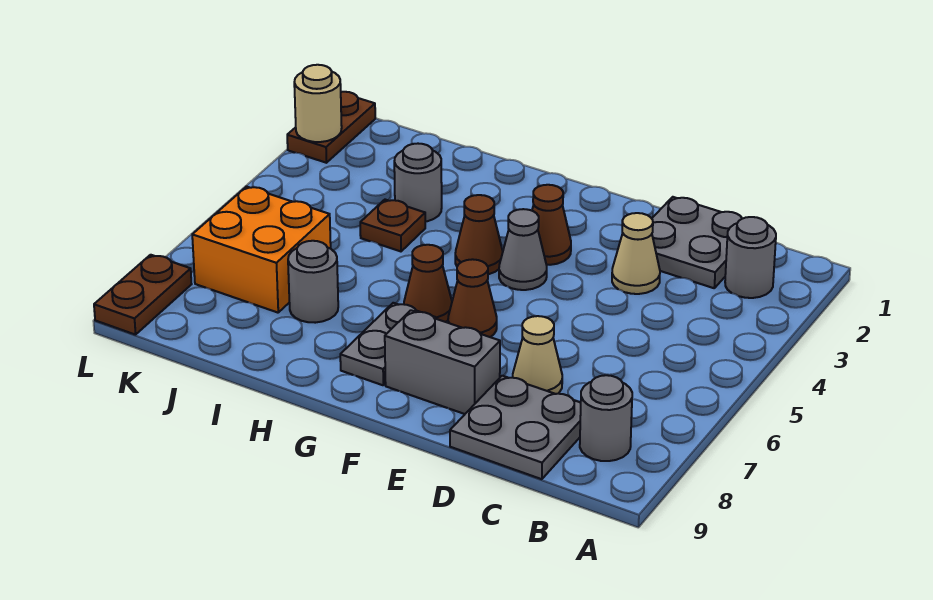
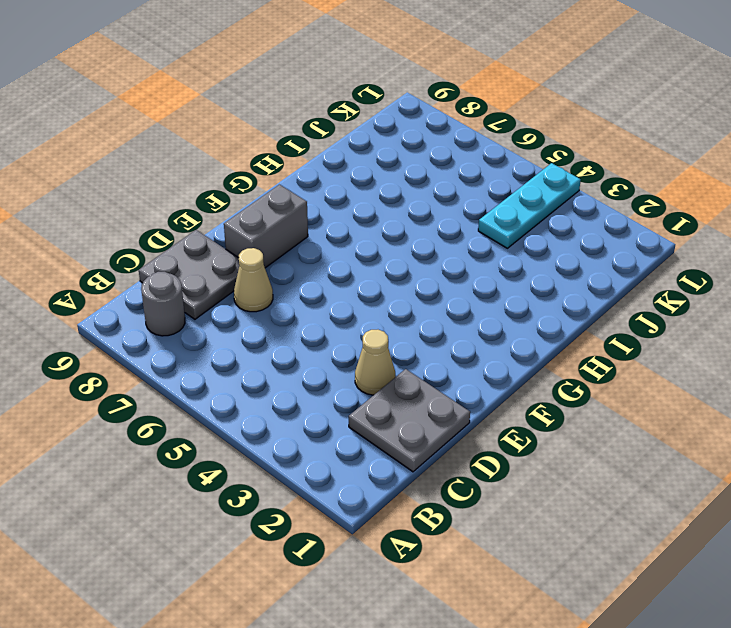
cyan 1x3 plate [478,163,581,248] -> none
none -> grey 1x1 round brick [725,217,776,298]
none -> brown 1x1 cone [532,185,571,265]
none -> grey 1x1 cone [499,209,547,290]

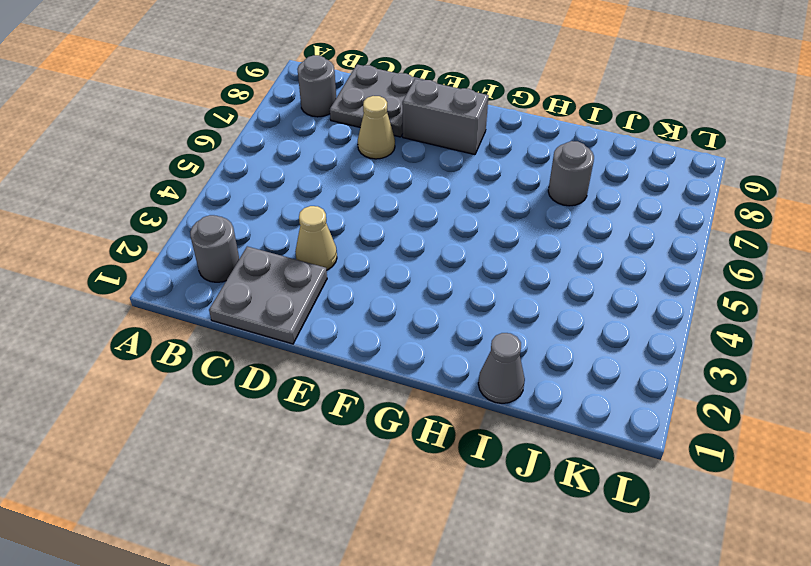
grey 1x1 cone [478,333,525,403] -> grey 1x1 cone moved to [499,209,547,290]
none -> brown 1x1 cone [532,185,571,265]
none -> brown 1x1 cone [448,259,497,337]
none -> brown 1x1 cone [455,195,503,274]

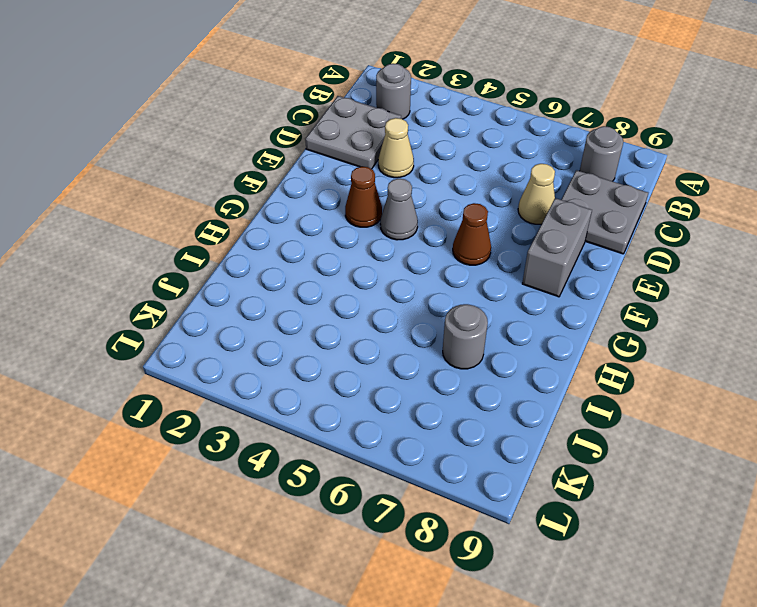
none -> brown 1x1 cone [455,195,503,274]
none -> brown 1x1 cone [404,245,452,322]
none -> grey 1x2 plate [340,303,435,385]

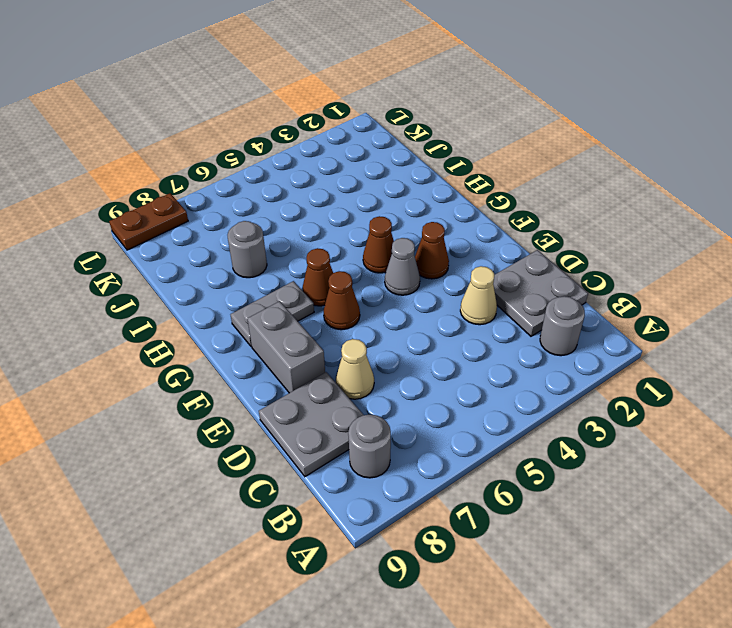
none -> grey 1x1 round brick [394,144,442,222]
none -> brown 1x1 plate [360,200,425,251]
none -> orange 2x2 brick [192,187,331,313]

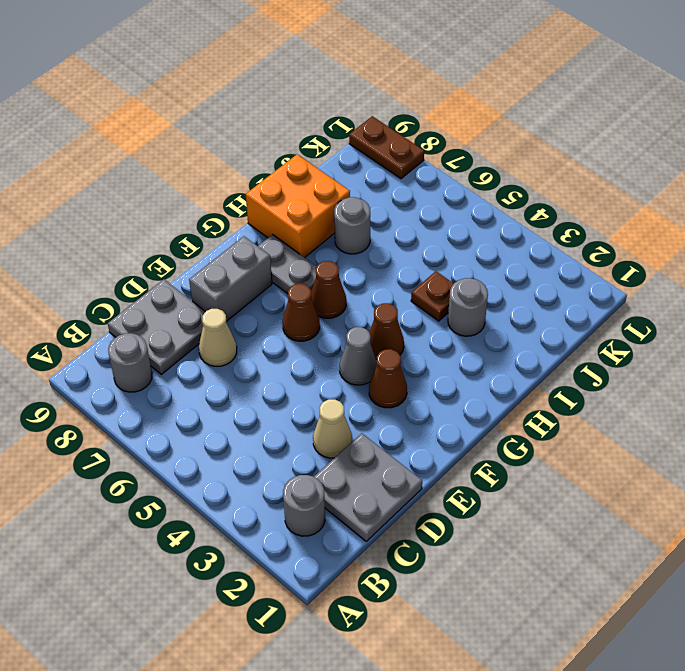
orange 2x2 brick [246,154,350,258] -> orange 2x2 brick moved to [192,187,331,313]
none -> brown 1x2 plate [287,92,375,163]
none -> tan 1x1 round brick [294,65,342,142]

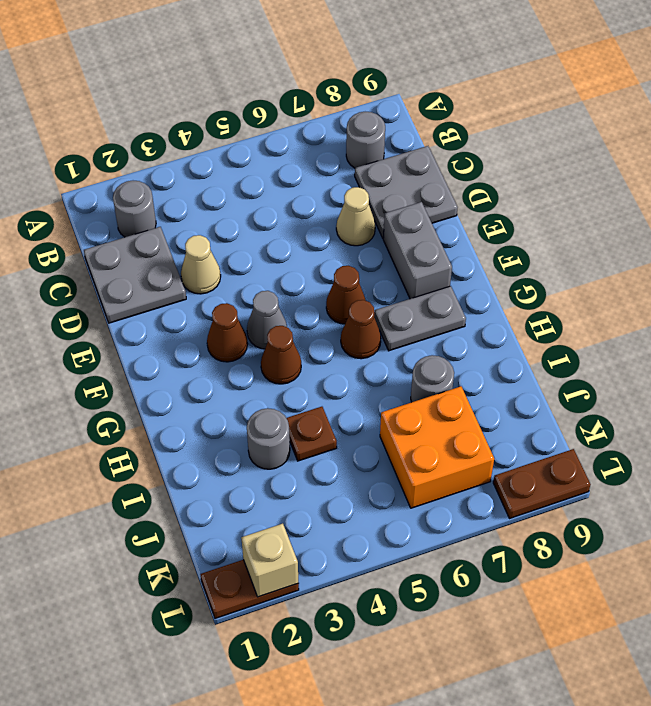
tan 1x1 brick [241,524,298,597] -> tan 1x1 round brick [294,65,342,142]

